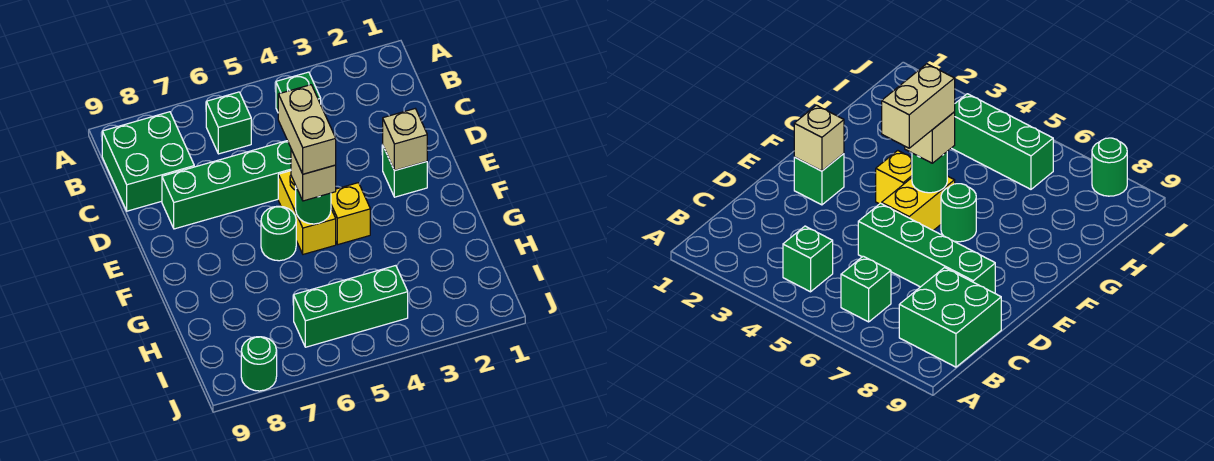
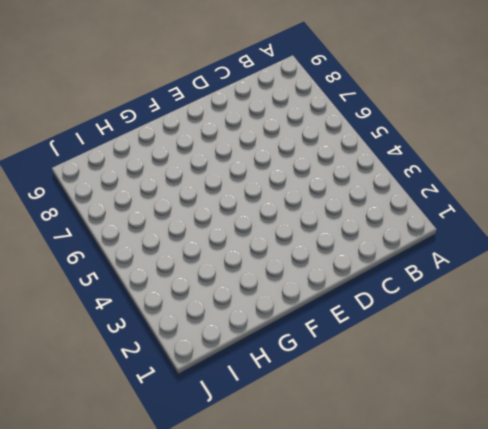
none -> green 1x1 brick [276,72,321,112]
none -> green 1x1 brick [206,92,251,154]
none -> green 2x2 brick [102,112,194,211]

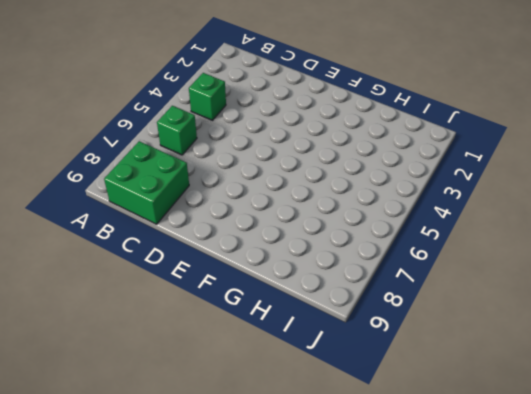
none -> green 1x4 brick [162,141,291,229]
none -> green 1x1 brick [383,147,427,197]
none -> yellow 1x2 brick [278,171,336,254]

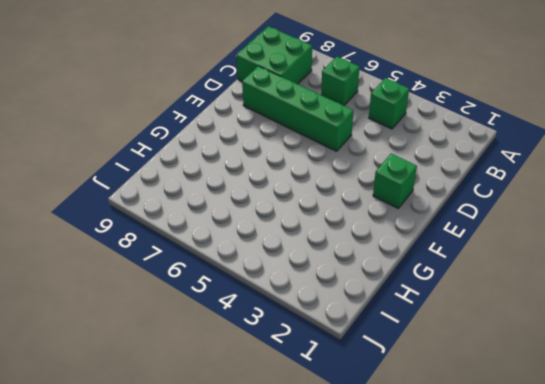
none -> yellow 1x2 brick [278,171,336,254]
none -> yellow 1x1 brick [331,183,370,244]
none -> green 1x1 round brick [261,206,296,261]

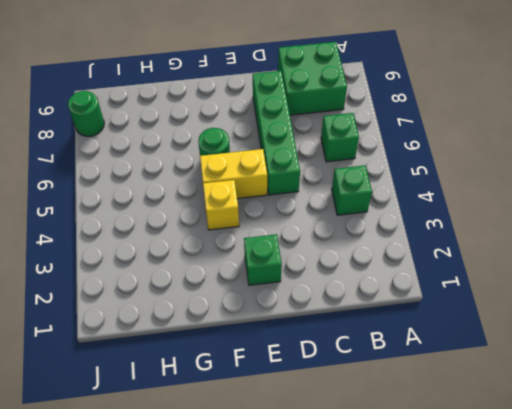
none -> green 1x3 brick [294,266,408,347]
none -> tan 1x1 brick [383,109,427,171]
none -> green 1x1 round brick [296,187,331,224]

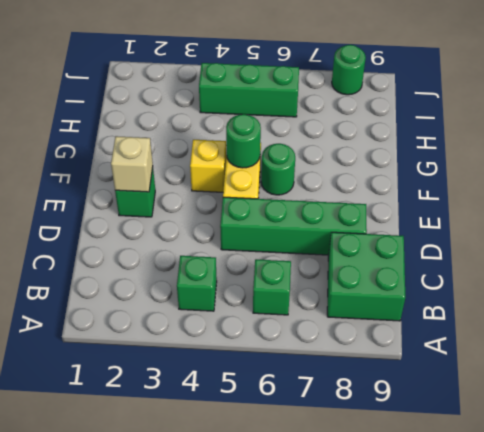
none -> tan 1x1 brick [291,150,336,201]
none -> tan 1x2 brick [278,85,336,174]

